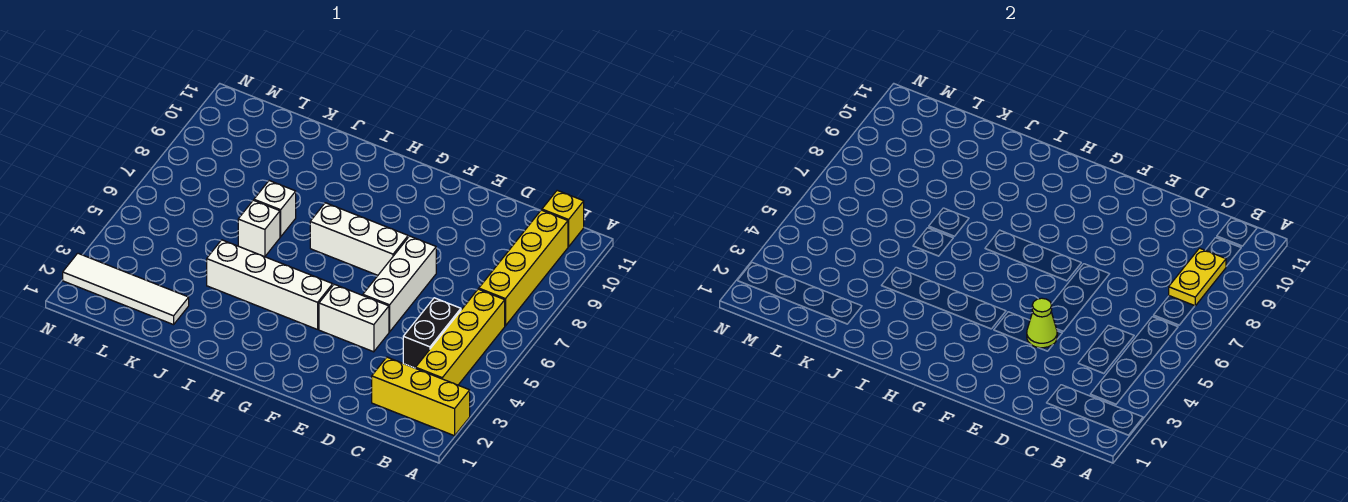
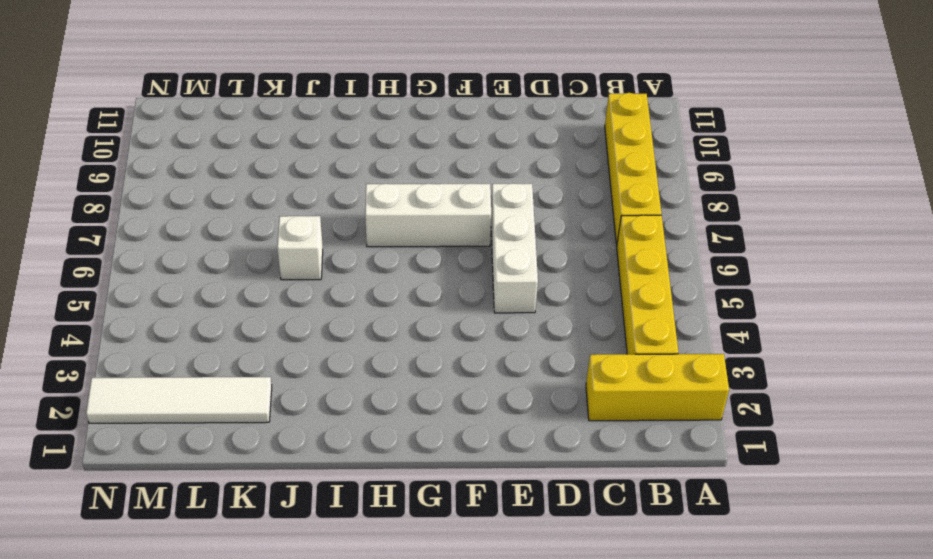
none -> yellow 1x1 brick [542,190,584,247]
none -> black 1x2 brick [403,298,461,368]
none -> white 1x2 brick [319,284,389,352]

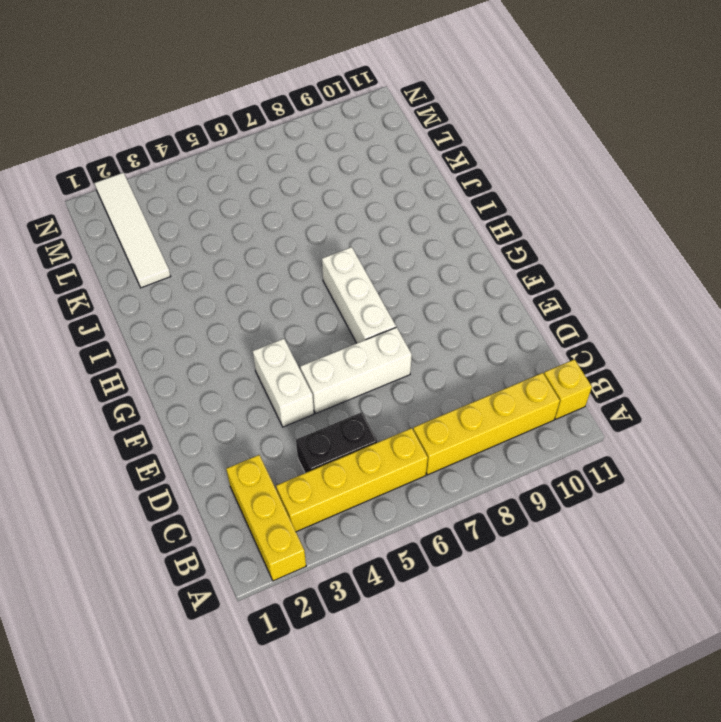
none -> white 1x4 brick [207,240,333,329]
none -> white 1x1 brick [238,200,280,257]
none -> white 1x1 brick [254,181,296,237]

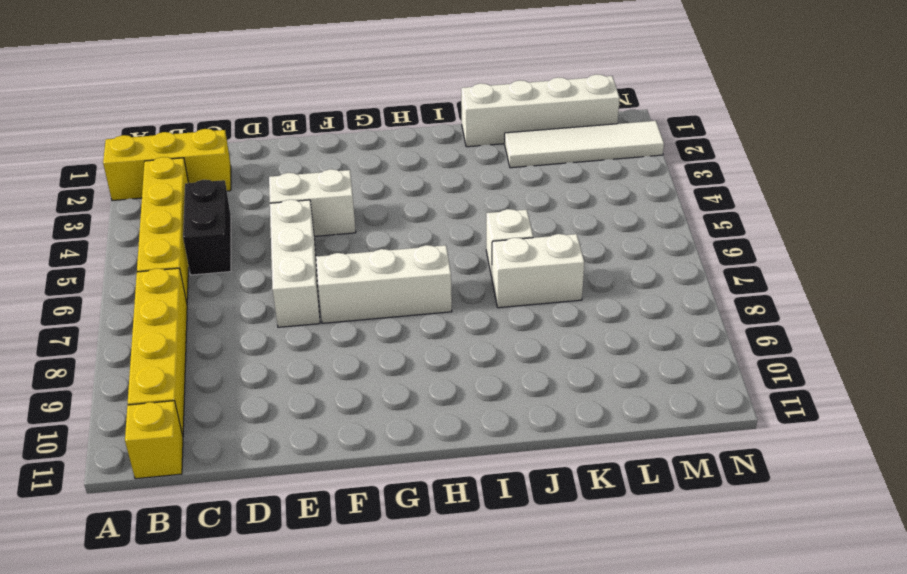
white 1x4 brick [461,74,620,147] -> white 1x4 brick moved to [207,240,333,329]
white 1x2 brick [492,234,584,308] -> white 1x1 brick [254,181,296,237]
none -> yellow 1x2 plate [1169,248,1226,306]
none -> lime 1x1 cone [1027,298,1057,348]

